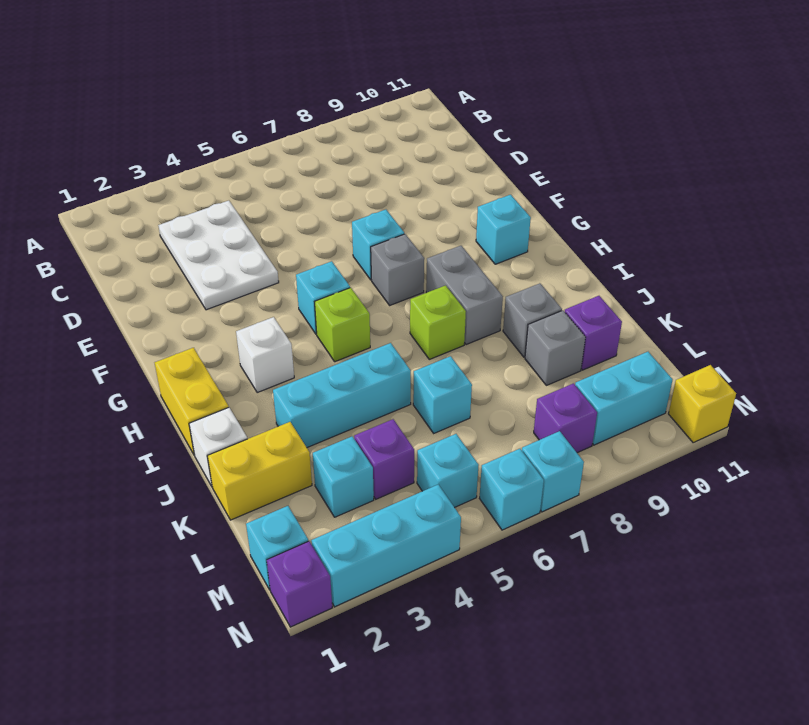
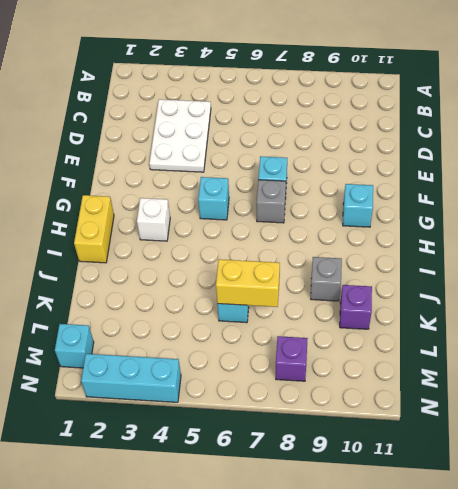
yellow 1x2 brick [216,259,280,307] -> yellow 1x2 brick moved to [207,422,312,520]
none -> lime 1x1 brick [315,288,370,362]
none -> grey 1x2 brick [426,246,503,345]
none -> lime 1x1 brick [410,286,466,359]

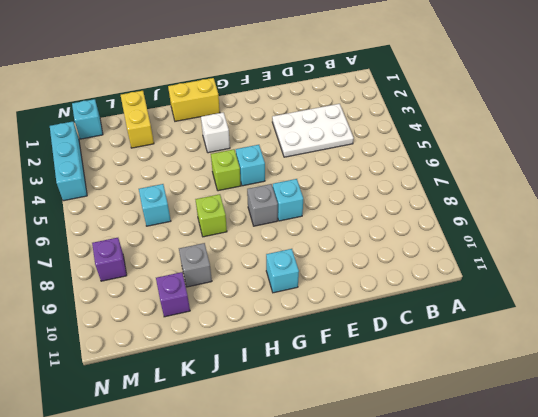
none -> grey 1x2 brick [426,246,503,345]
none -> white 1x1 brick [189,408,247,486]
none -> cyan 1x3 brick [273,343,411,447]

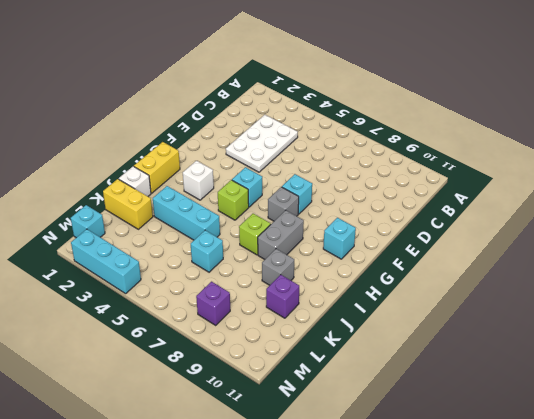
none -> grey 1x1 brick [525,310,585,385]
none -> cyan 1x1 brick [313,436,374,517]
none -> purple 1x1 brick [354,419,414,499]

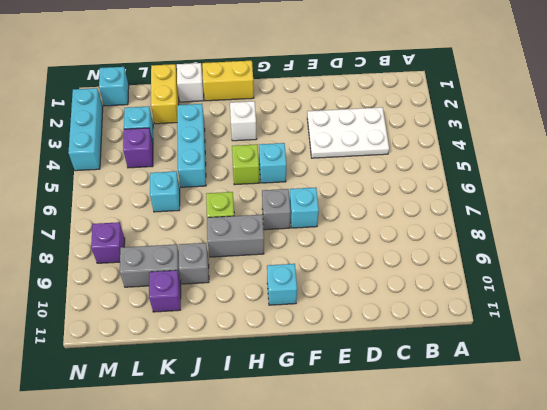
grey 1x2 brick [120,244,181,287] -> grey 1x1 brick [525,310,585,385]
none -> cyan 1x1 brick [417,434,479,507]
none -> cyan 1x2 brick [575,352,672,445]
none -> purple 1x1 brick [267,541,332,627]

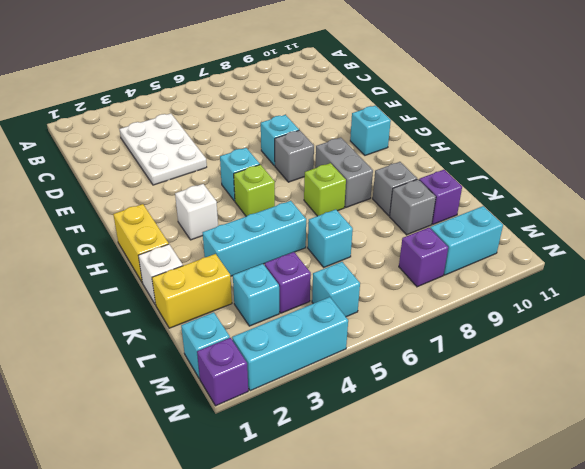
none -> cyan 1x1 brick [480,449,544,530]
none -> cyan 1x1 brick [522,431,584,512]
none -> yellow 1x1 brick [669,365,736,443]

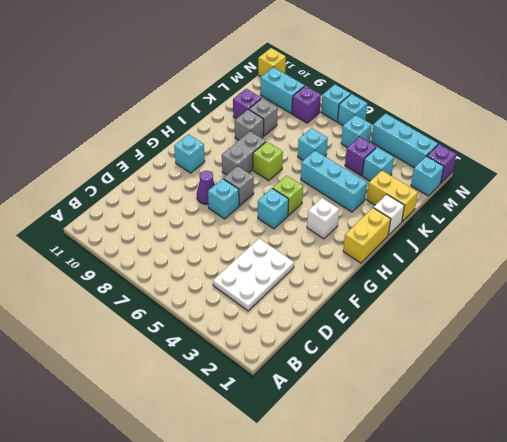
purple 1x1 cone [197,171,215,204] -> none

